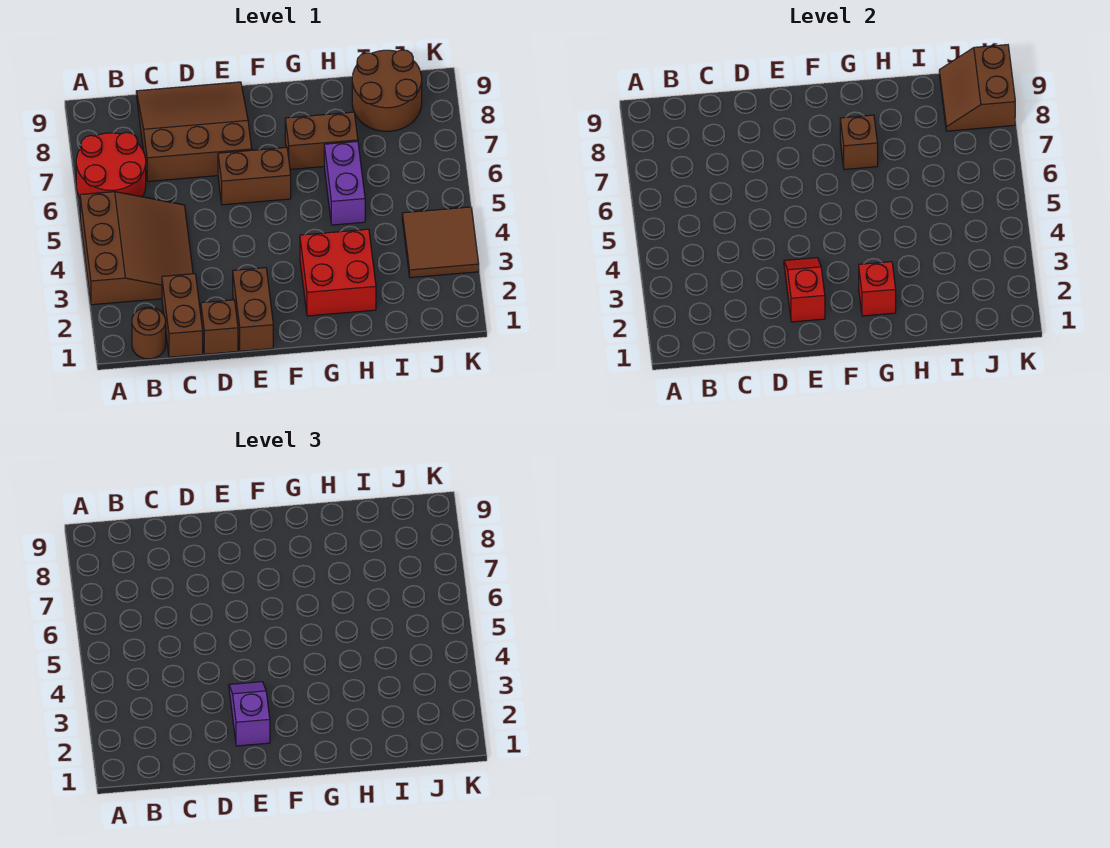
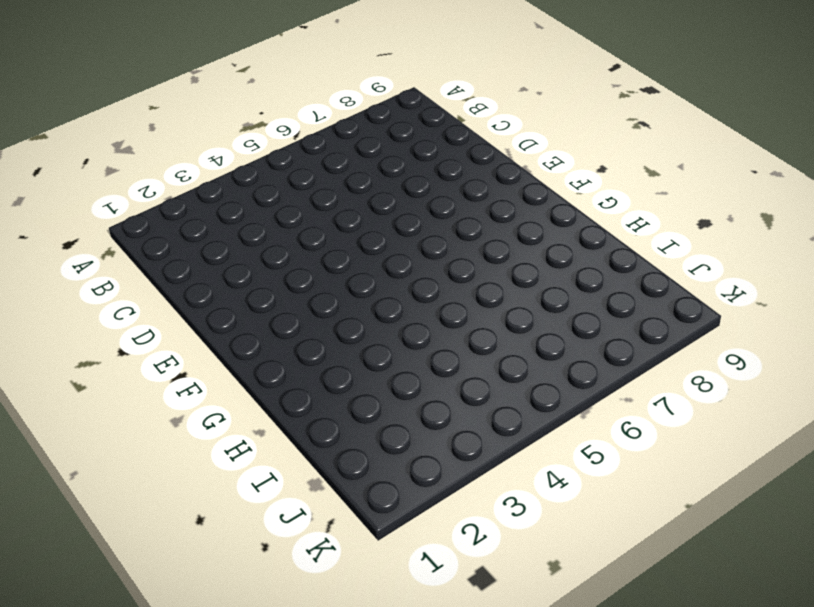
none -> brown 3x3 slope [80,192,193,305]
none -> red 2x2 round brick [76,133,146,197]
none -> brown 1x1 round brick [132,307,166,359]

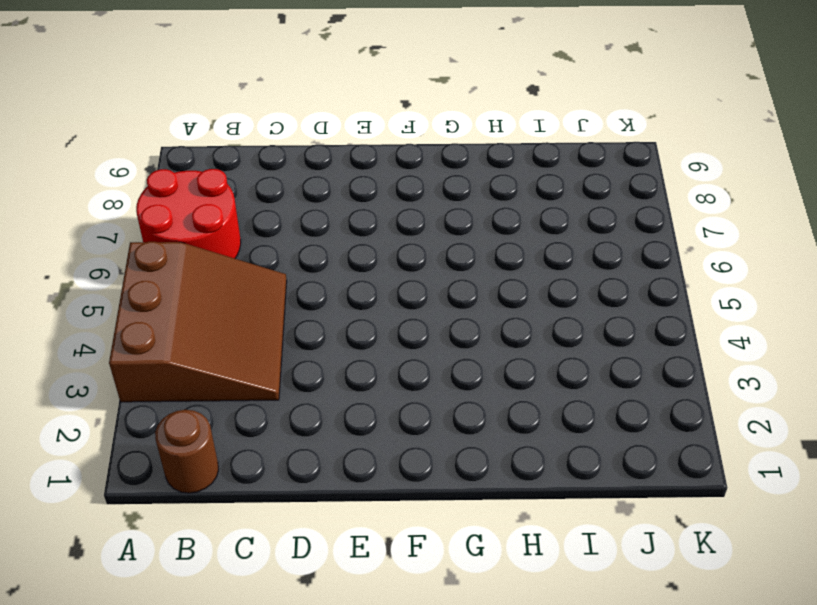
none -> brown 1x2 brick [162,274,203,357]
none -> brown 3x3 slope [136,82,252,182]
none -> brown 1x1 brick [201,300,238,354]

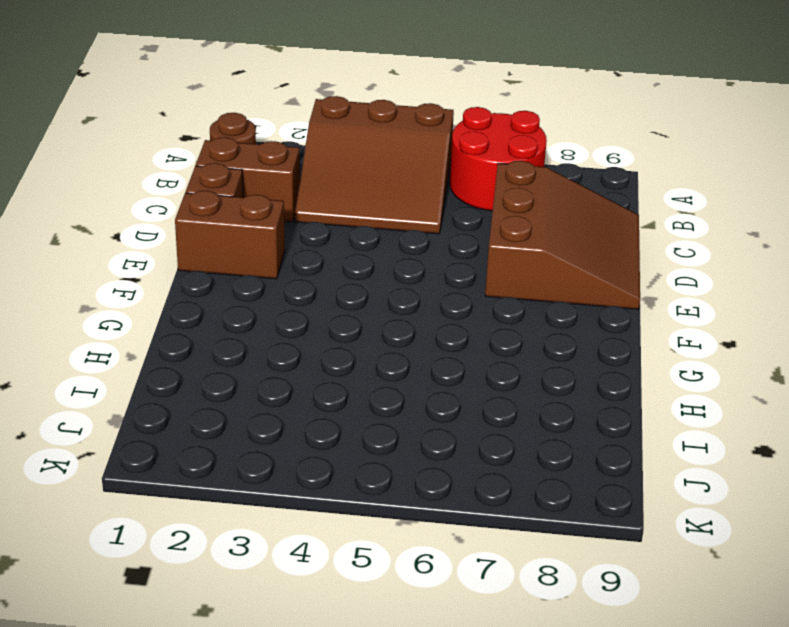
none -> brown 1x2 brick [218,147,291,205]
none -> red 2x2 brick [300,229,376,316]
none -> brown 1x2 brick [285,112,358,169]

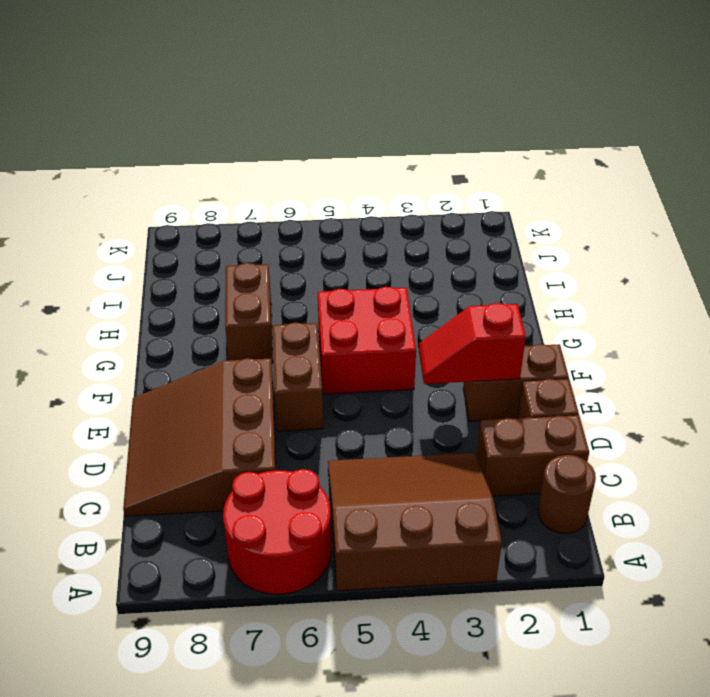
red 2x2 brick [318,287,416,394] -> red 2x2 brick moved to [300,229,376,316]
none -> purple 1x2 brick [324,141,365,225]
none -> brown 2x2 round brick [352,50,422,131]
none -> brown 2x2 tile [402,207,479,278]

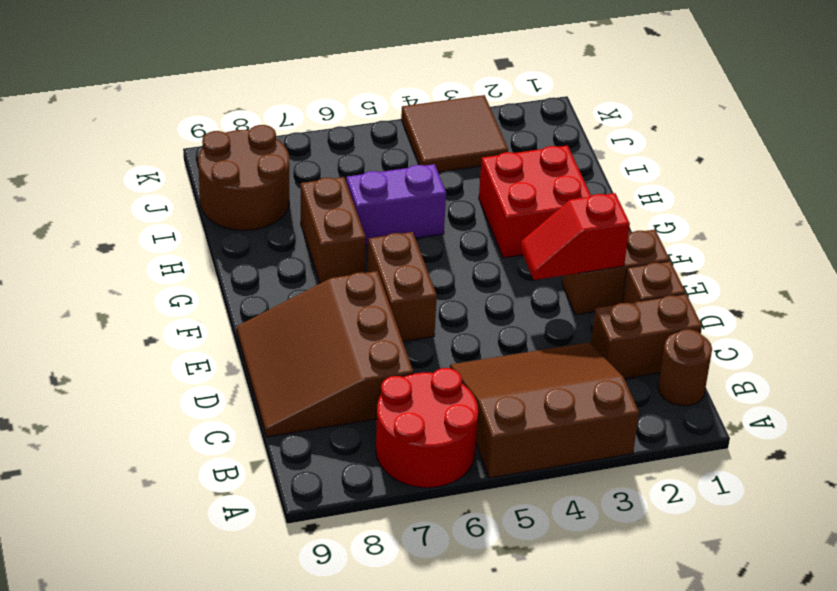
none -> red 1x1 brick [859,262,896,316]
none -> brown 1x1 brick [840,115,878,170]
none -> brown 2x2 slope [939,45,1015,131]

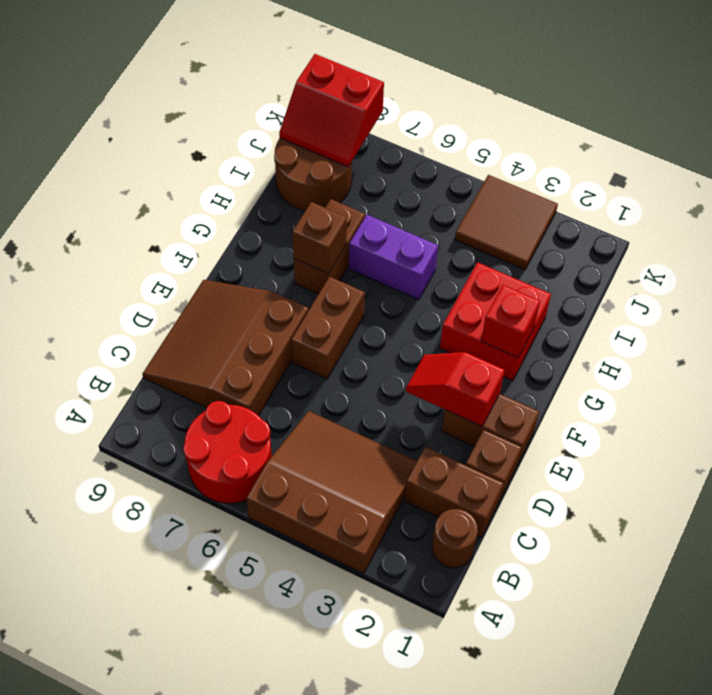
red 2x2 slope [279,54,384,167] -> brown 2x2 slope [939,45,1015,131]
none -> purple 1x2 slope [229,682,270,746]

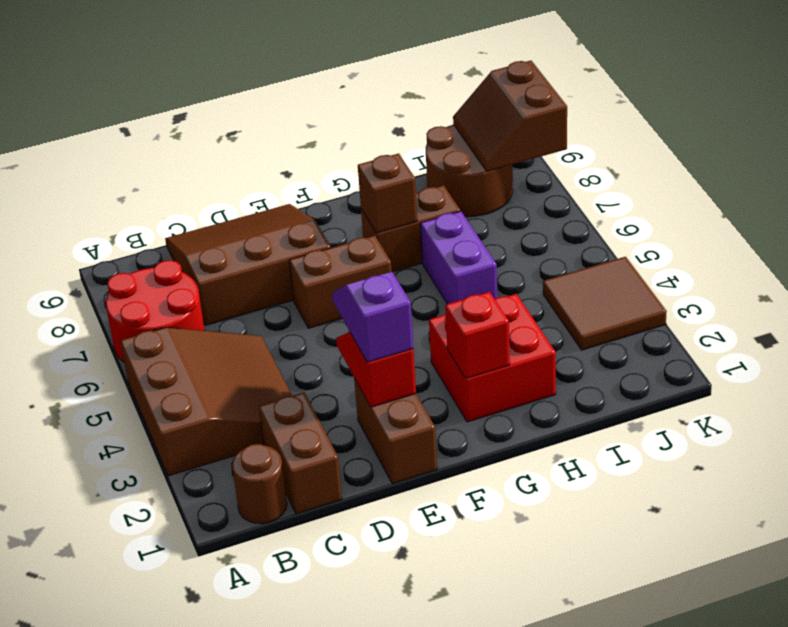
none -> brown 1x1 brick [201,300,238,354]

